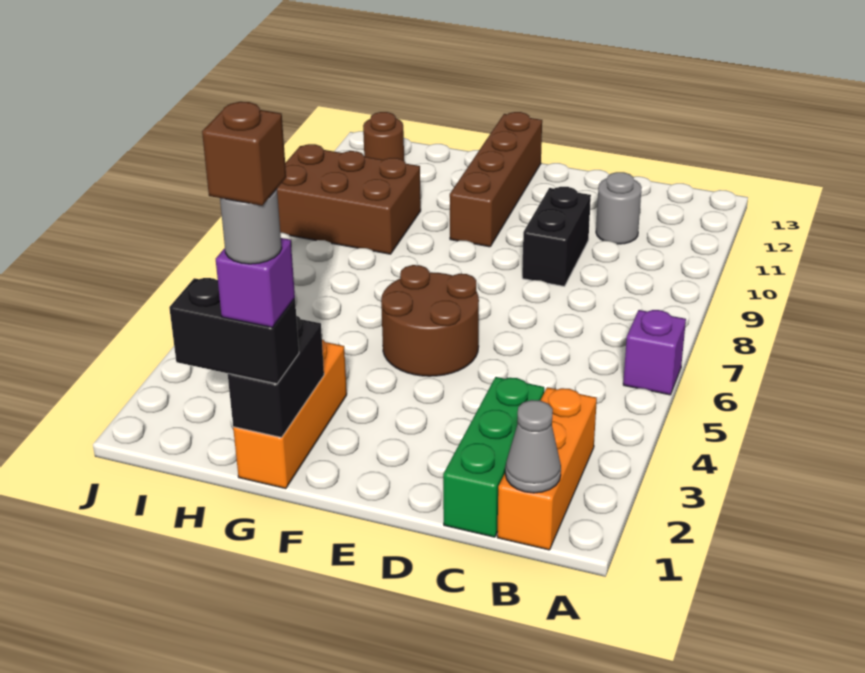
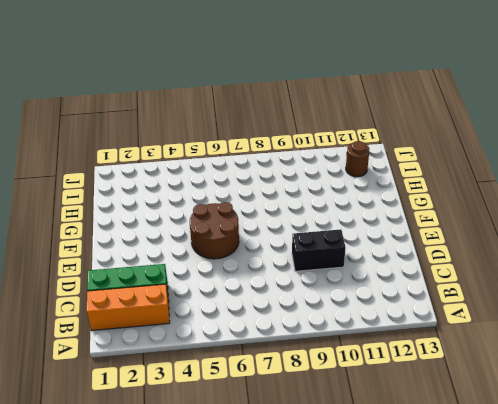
none -> purple 1x1 brick [623,310,686,395]
none -> grey 1x1 round brick [596,172,642,244]
none -> brown 1x4 brick [450,112,542,247]

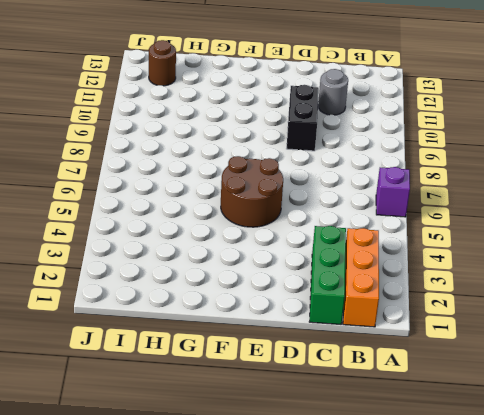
none -> brown 1x4 brick [450,112,542,247]
none -> orange 1x3 brick [233,340,347,489]
none -> brown 2x3 brick [277,144,421,254]

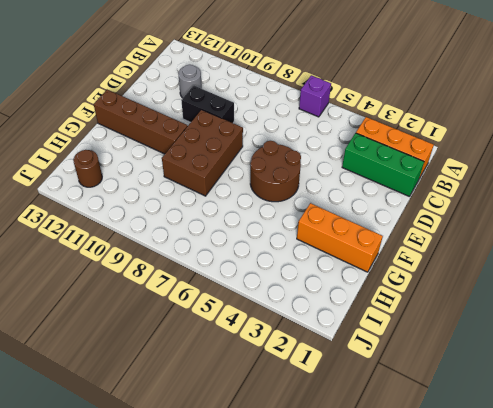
brown 2x3 brick [162,110,243,196] -> brown 2x3 brick moved to [277,144,421,254]
none -> grey 1x1 cone [505,400,561,493]
none -> black 1x2 brick [228,316,324,437]
none -> black 1x2 brick [169,278,299,384]

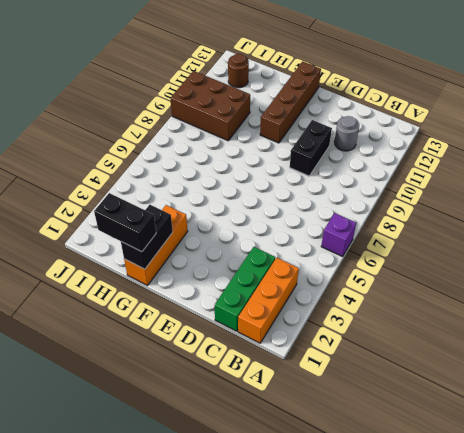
none -> brown 2x2 round brick [381,265,479,376]
none -> grey 1x1 cone [505,400,561,493]
none -> purple 1x1 brick [216,238,295,327]

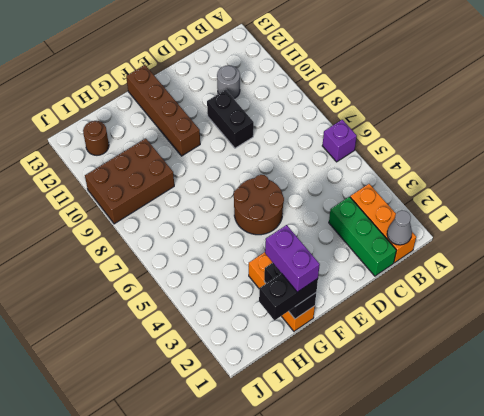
purple 1x2 brick [265,225,320,292] -> purple 1x1 brick [216,238,295,327]
none -> grey 1x1 round brick [220,189,282,264]
none -> brown 1x1 brick [202,102,286,206]

